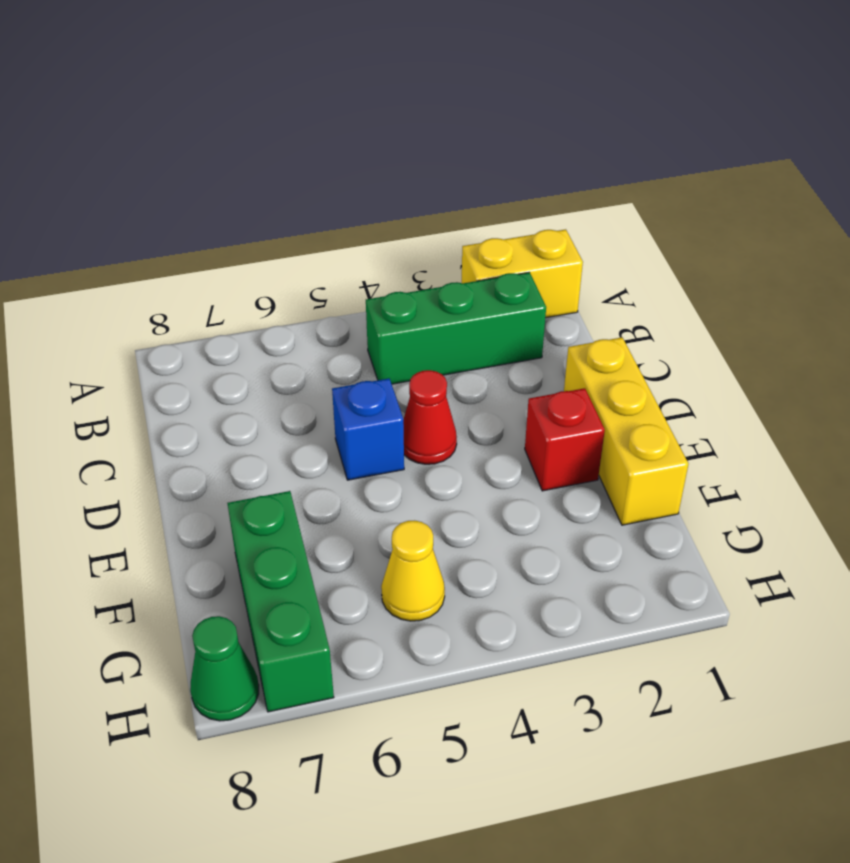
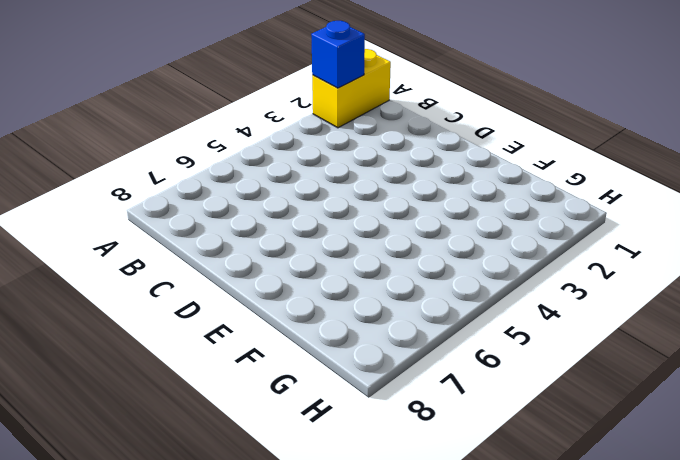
blue 1x1 brick [311,21,365,88] -> blue 1x1 brick moved to [332,378,404,480]
none -> green 1x3 brick [366,272,546,384]
none -> yellow 1x3 brick [564,337,688,525]

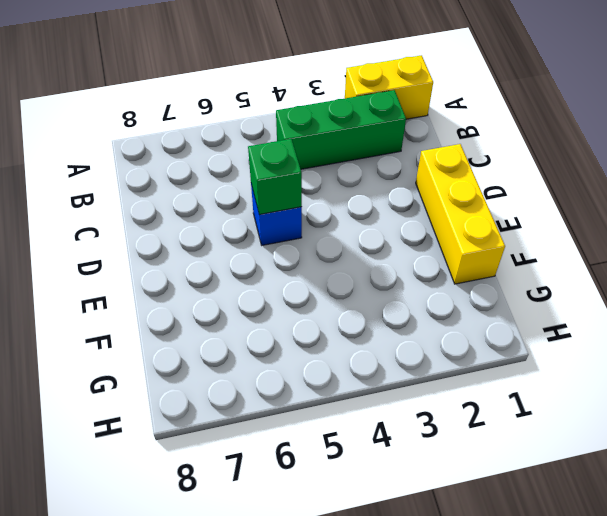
green 1x1 brick [248,139,302,215] -> none
none -> red 1x1 cone [403,370,457,464]
none -> red 1x1 brick [525,388,605,491]

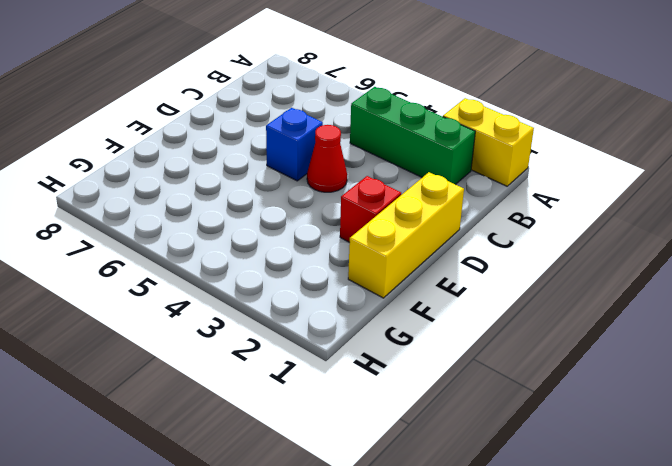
none -> green 1x3 brick [227,491,334,712]
none -> yellow 1x1 cone [381,521,445,621]

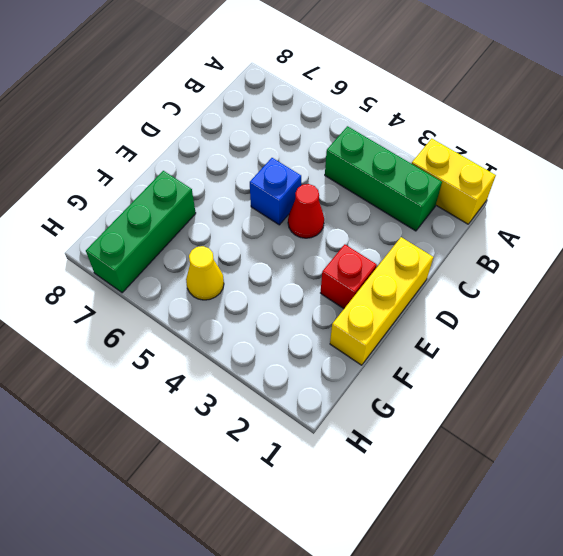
none -> green 1x1 cone [190,616,259,721]

